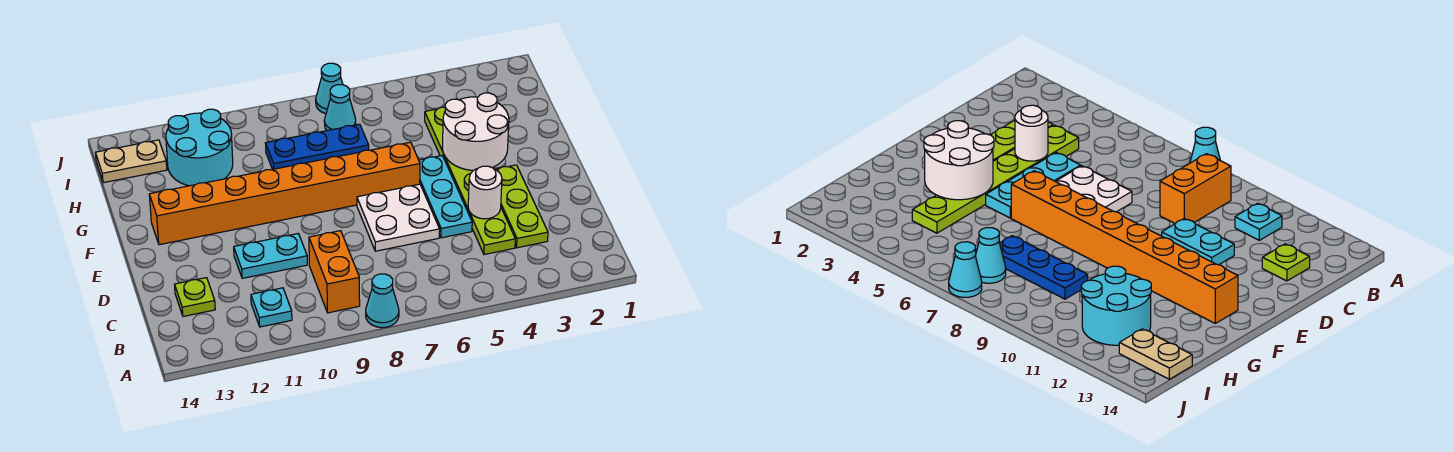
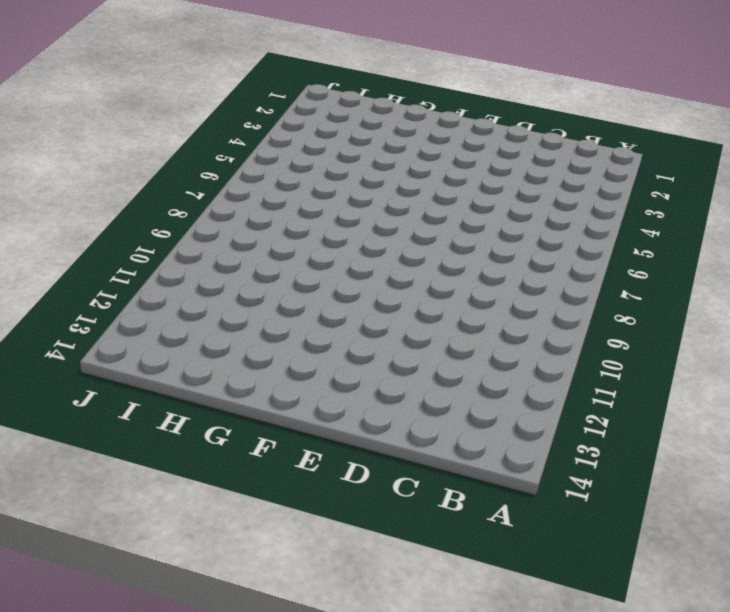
none -> cyan 1x1 cone [366,274,399,328]
none -> orange 1x2 brick [309,231,360,313]
none -> cyan 1x1 plate [251,288,292,327]

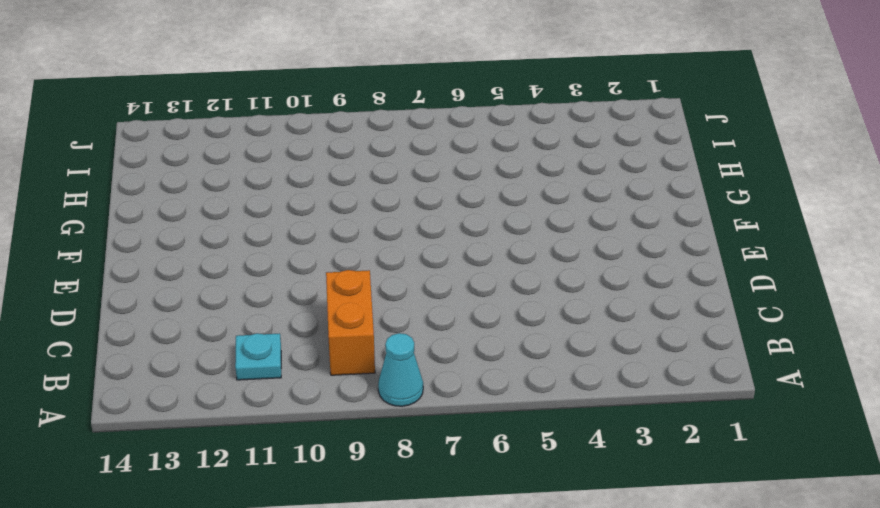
none -> lime 1x3 plate [495,165,548,248]
none -> lime 1x6 plate [425,107,515,254]
none -> lime 1x1 plate [174,278,215,316]

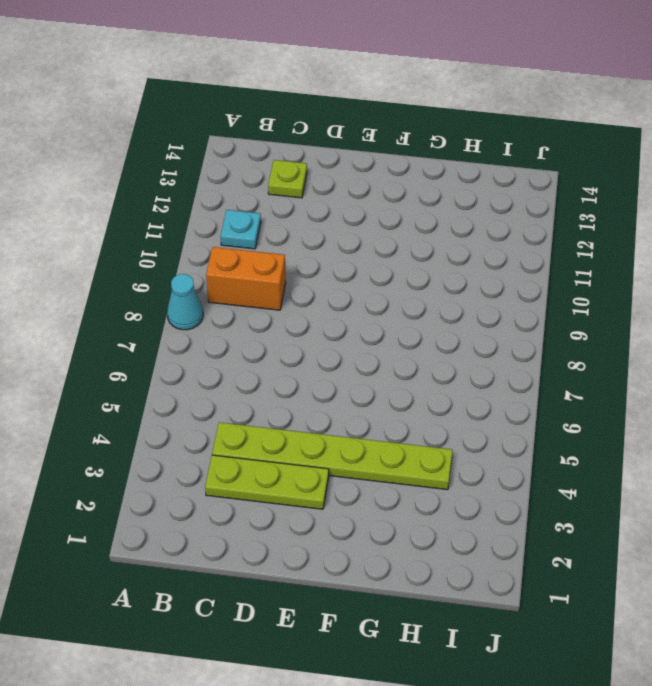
none -> cyan 1x3 plate [419,156,472,238]
none -> white 2x2 plate [357,184,440,251]
none -> cyan 1x2 plate [234,234,307,278]

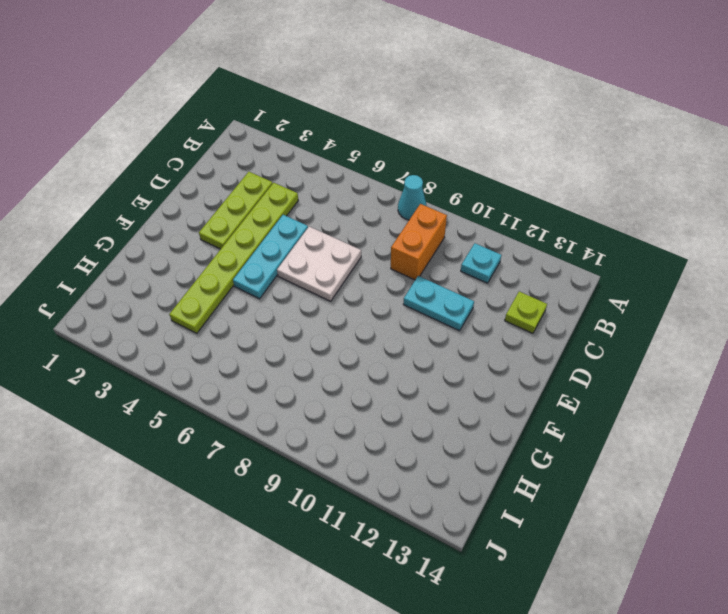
none -> orange 1x8 brick [149,142,420,245]
none -> blue 1x3 plate [266,124,369,169]
none -> cyan 2x2 round brick [166,109,233,186]

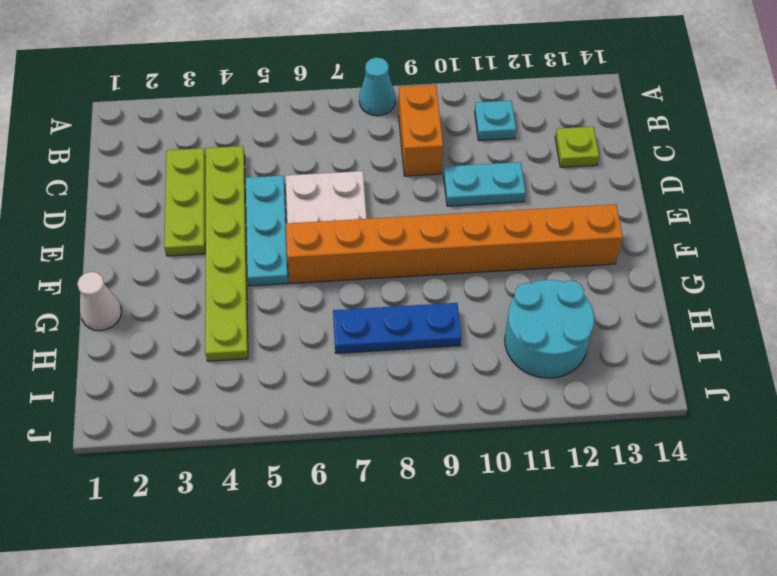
white 1x1 cone [77,272,121,331] -> none
none -> cyan 1x1 cone [324,85,356,131]
none -> tan 1x2 plate [95,140,167,183]
none -> cyan 1x1 cone [316,63,343,114]

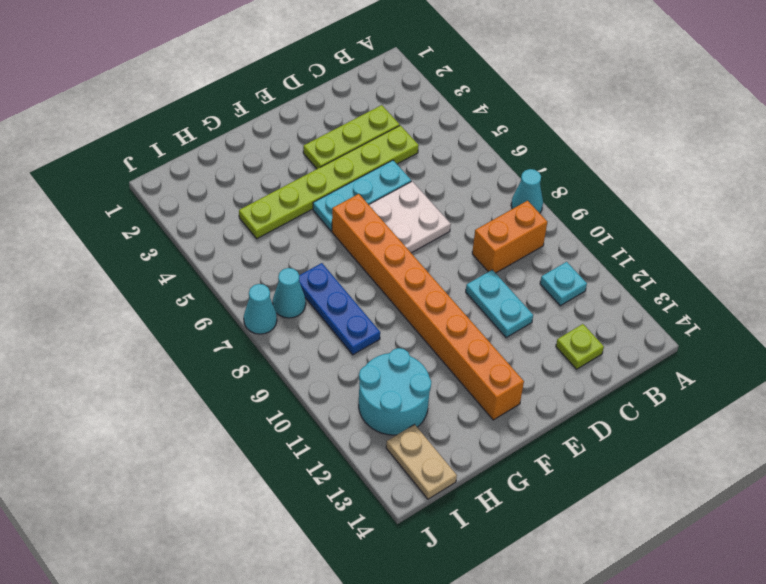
none -> white 1x1 round brick [468,166,502,219]
none -> white 2x2 round brick [442,93,509,171]

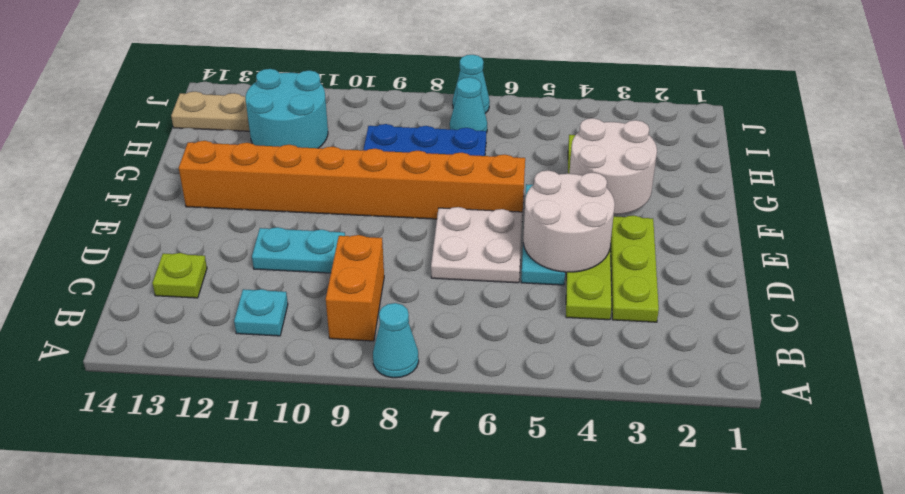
white 2x2 round brick [523,170,615,272] -> white 1x1 round brick [468,166,502,219]

